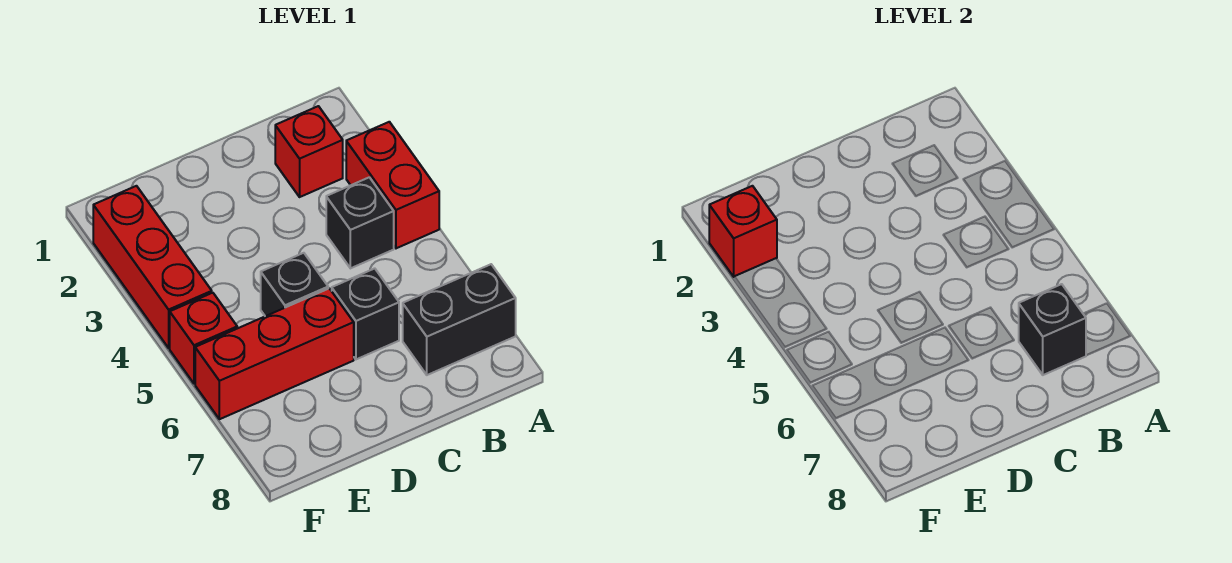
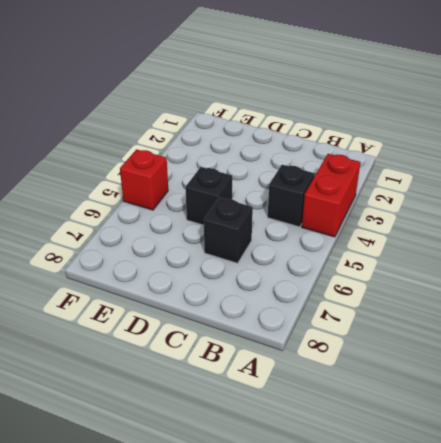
none -> black 1x2 brick [403,264,516,375]
none -> red 1x1 brick [275,106,343,197]

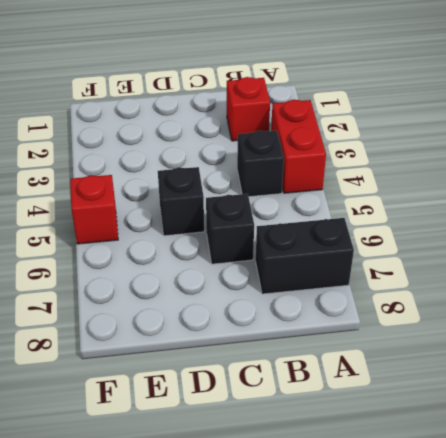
none -> red 1x3 brick [195,288,354,419]
none -> red 1x3 brick [93,186,212,348]

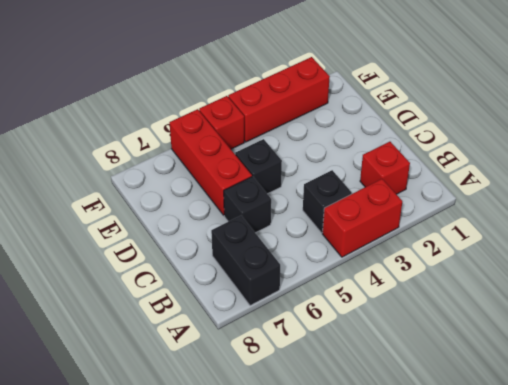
none -> black 1x1 brick [1019,284,1086,375]
none -> red 1x1 brick [709,186,777,277]

